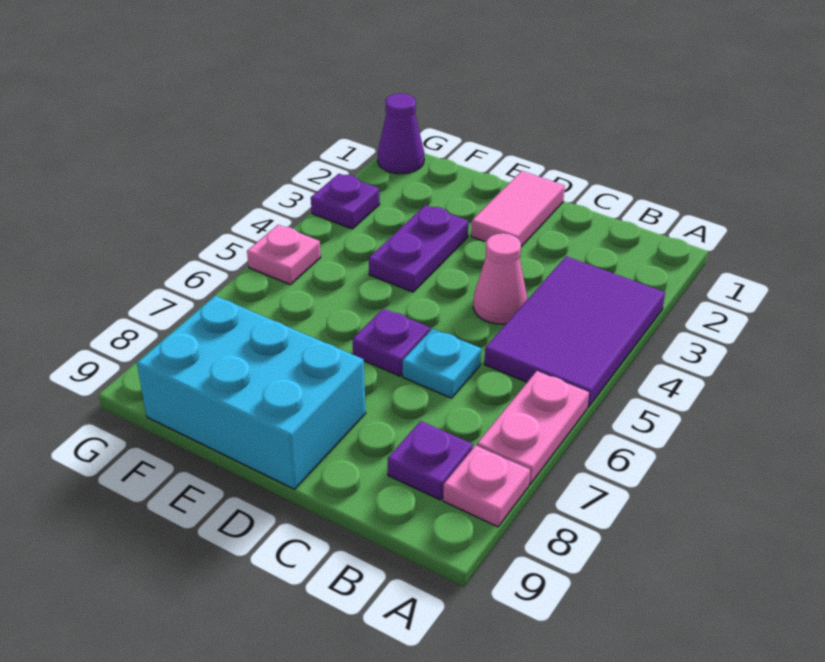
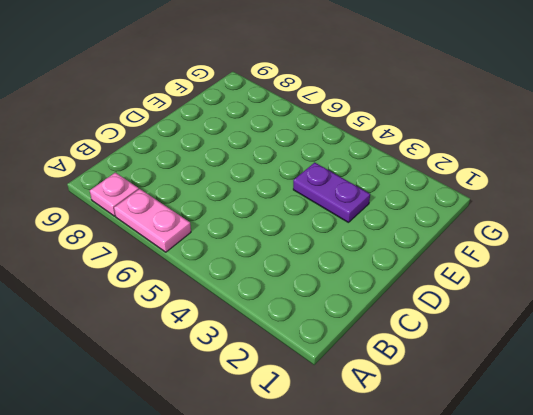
none -> purple 2x3 tile [484,256,665,407]
none -> purple 1x1 plate [388,421,473,500]
none -> pink 1x1 cone [473,233,527,324]

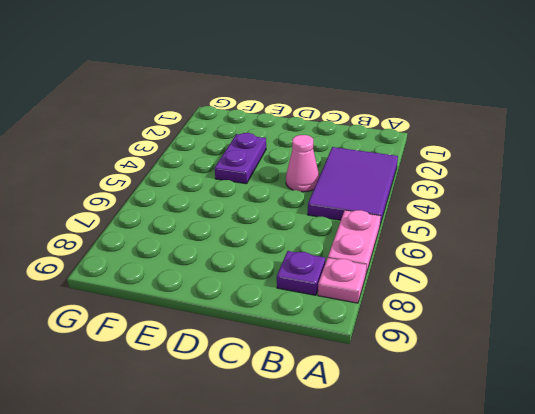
none -> cyan 1x1 plate [403,329,481,398]
none -> pink 1x2 tile [471,171,565,247]
none -> purple 1x1 plate [352,308,430,376]

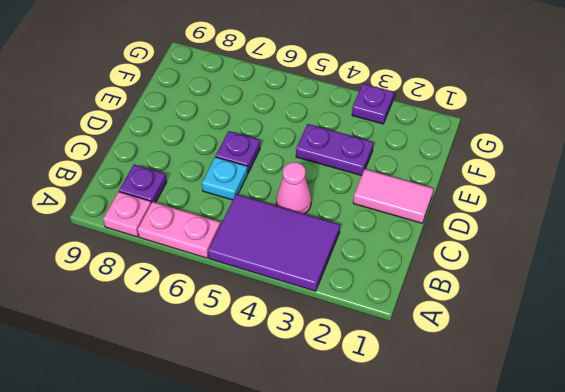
none -> cyan 2x3 brick [137,296,366,489]
none -> purple 1x1 cone [378,93,424,174]
none -> pink 1x1 plate [247,225,321,285]

